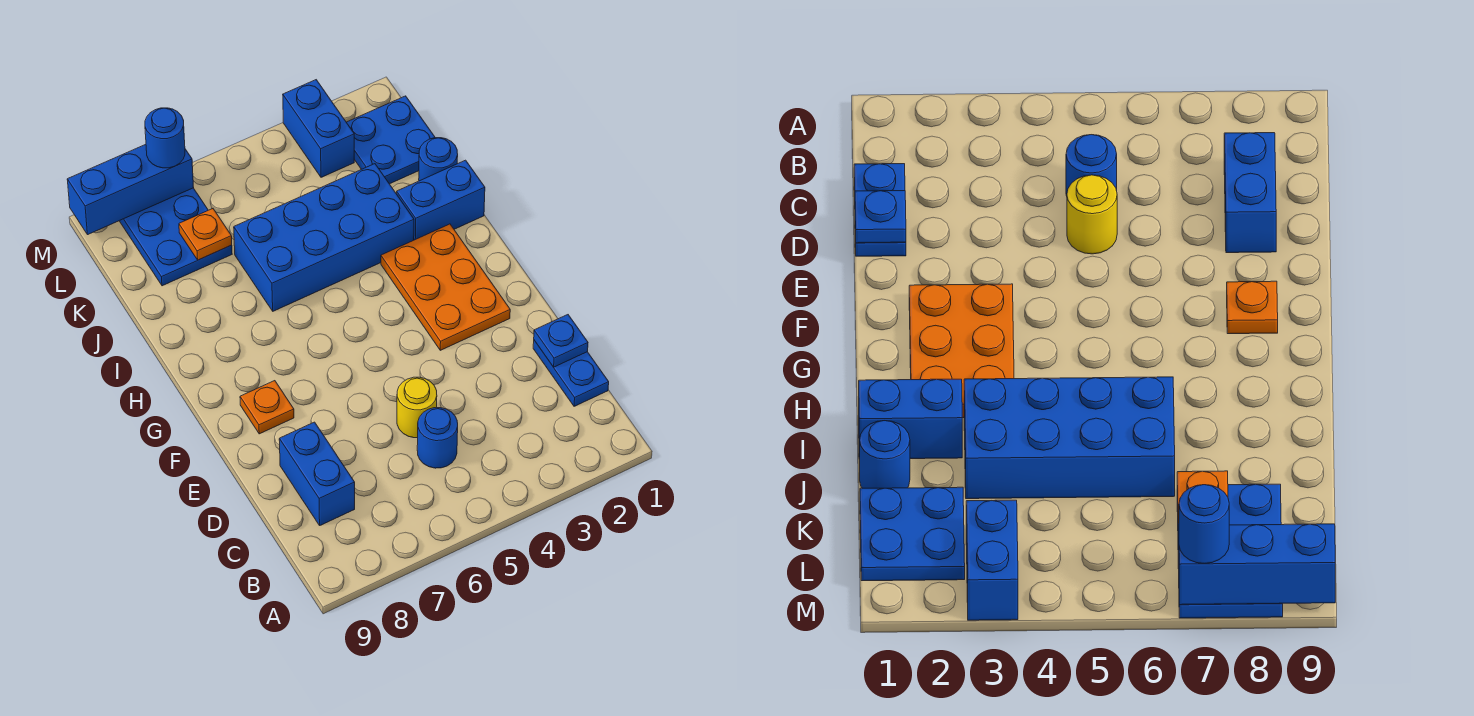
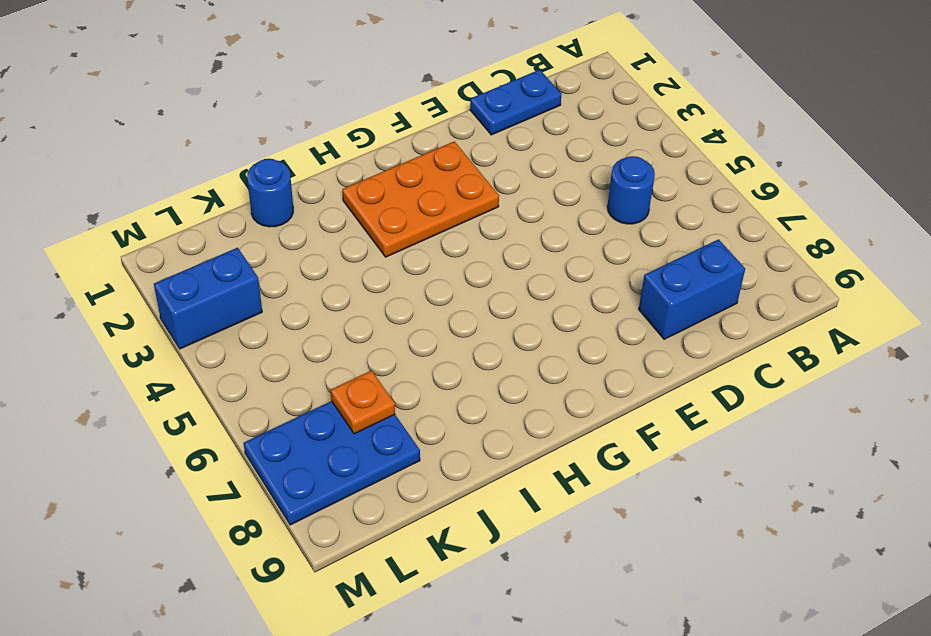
none -> yellow 1x1 round brick [397,377,437,438]
none -> orange 1x1 plate [240,381,294,434]
none -> blue 1x2 brick [397,160,485,240]

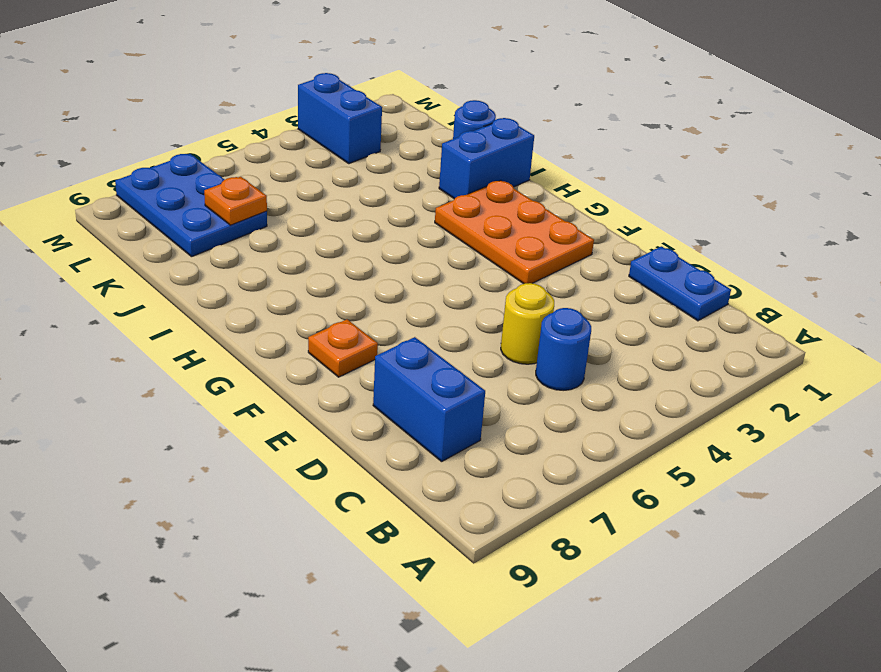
none -> blue 2x4 brick [234,164,414,311]
none -> blue 2x2 plate [346,96,435,184]
none -> blue 1x1 plate [534,315,588,367]

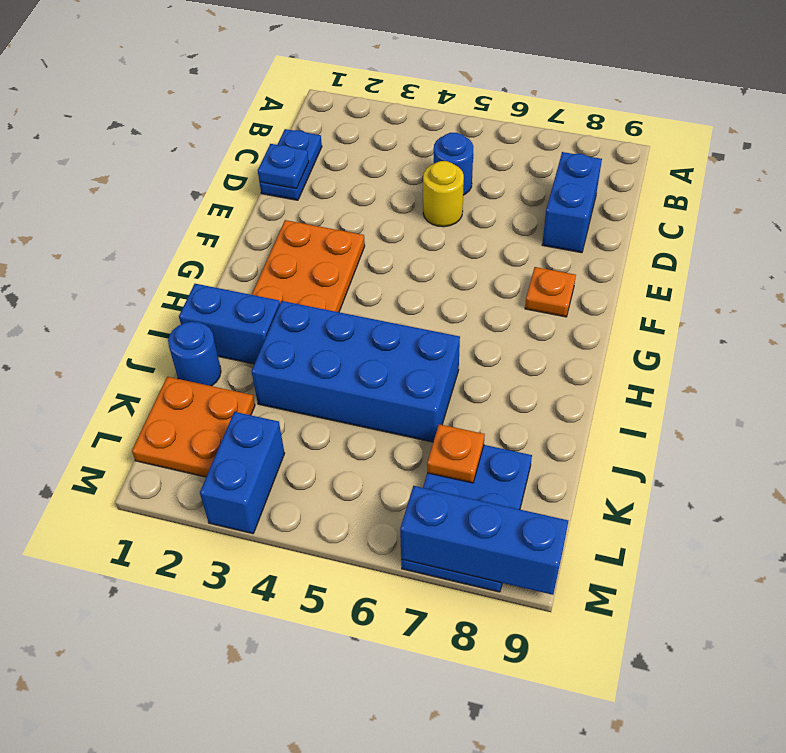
orange 2x2 plate [132,377,255,477] -> blue 2x2 plate [346,96,435,184]
none -> blue 1x1 round brick [145,108,185,168]

